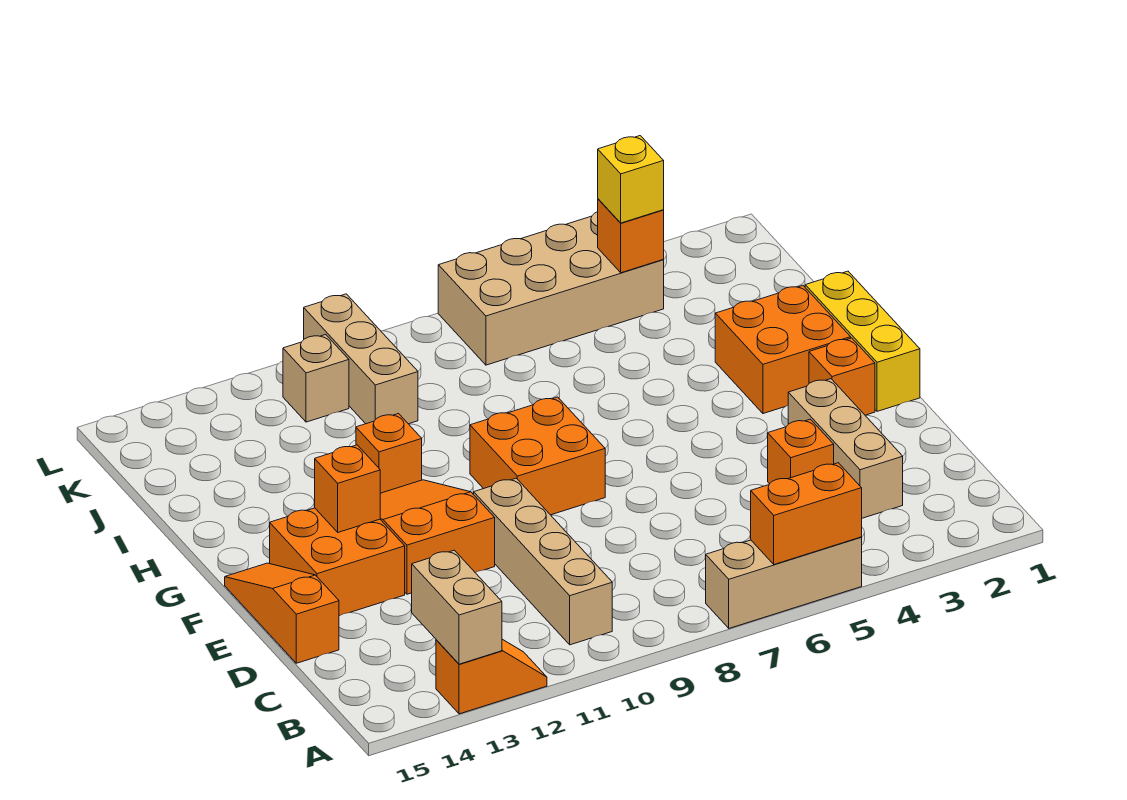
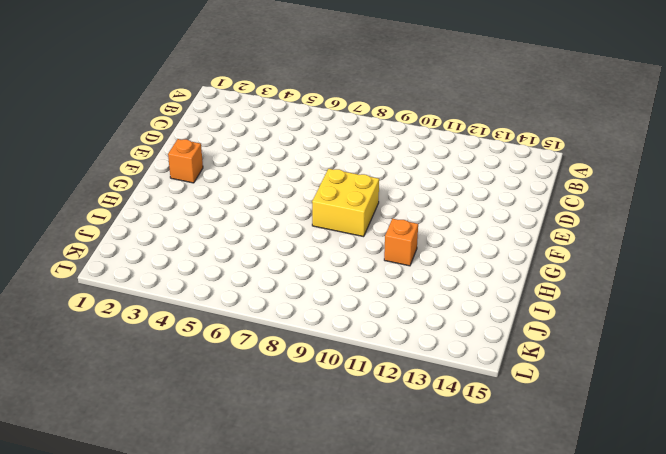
yellow 2x2 brick [312,169,379,237] -> orange 2x2 brick [470,397,605,515]
none -> tan 1x3 brick [706,537,862,628]
none -> orange 1x2 slope [436,639,547,714]
none -> tan 1x4 brick [473,478,612,645]

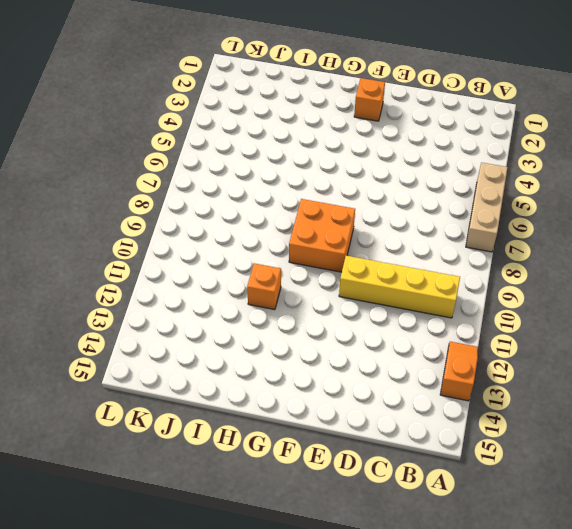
yellow 1x4 brick [339,256,460,318] -> tan 1x4 brick [473,478,612,645]
none -> tan 1x3 brick [788,379,903,518]
none -> orange 1x1 brick [768,419,834,484]
none -> orange 1x3 slope [225,563,339,663]

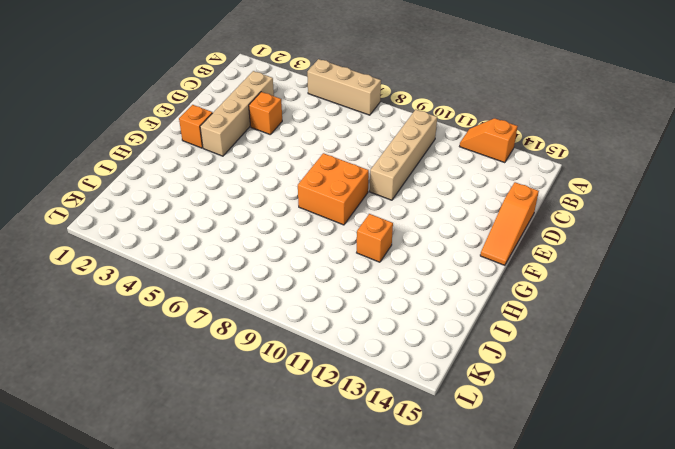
tan 1x4 brick [200,71,274,156] -> tan 1x3 brick [788,379,903,518]
none -> orange 2x3 slope [380,480,495,594]
none -> orange 2x2 brick [270,508,405,616]
none -> yellow 1x3 brick [805,271,920,411]

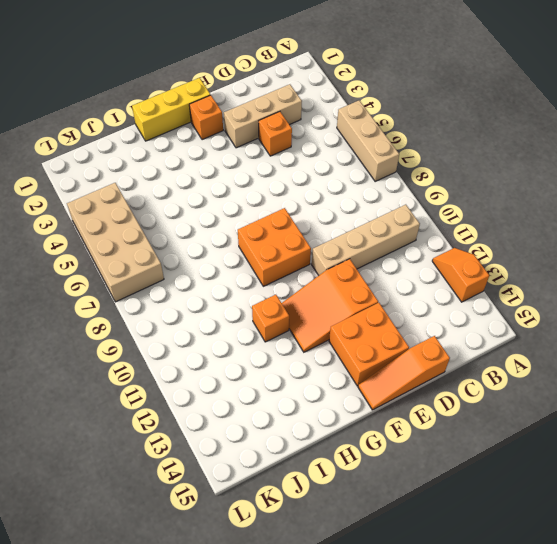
none -> orange 2x2 brick [715,286,851,414]
none -> tan 1x3 brick [304,294,418,424]
none -> tan 1x1 brick [283,335,349,422]

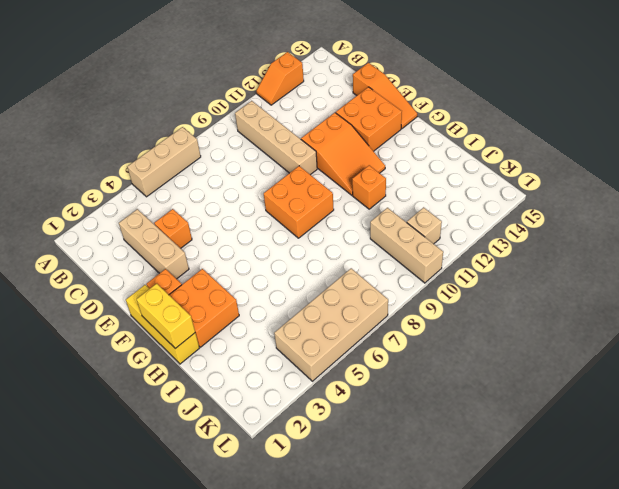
yellow 1x2 brick [137,284,195,349] -> none
none -> orange 1x2 brick [751,463,862,564]
none -> tan 1x2 brick [412,550,502,664]
none -> orange 1x1 brick [315,445,380,532]

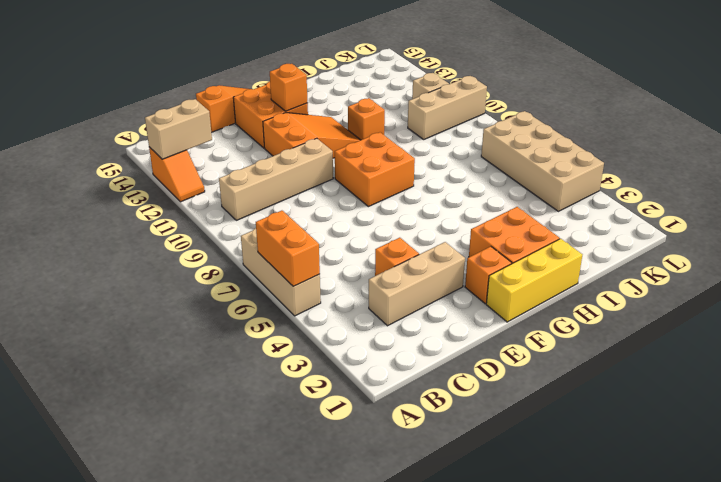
none -> orange 1x1 brick [598,199,664,273]
none -> yellow 1x1 brick [598,136,664,223]

